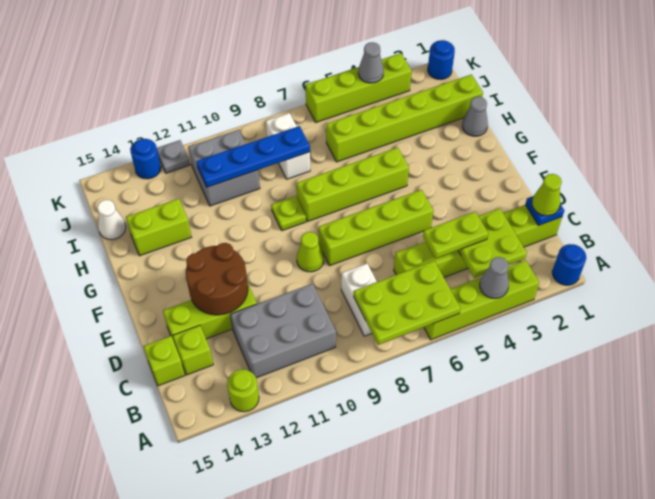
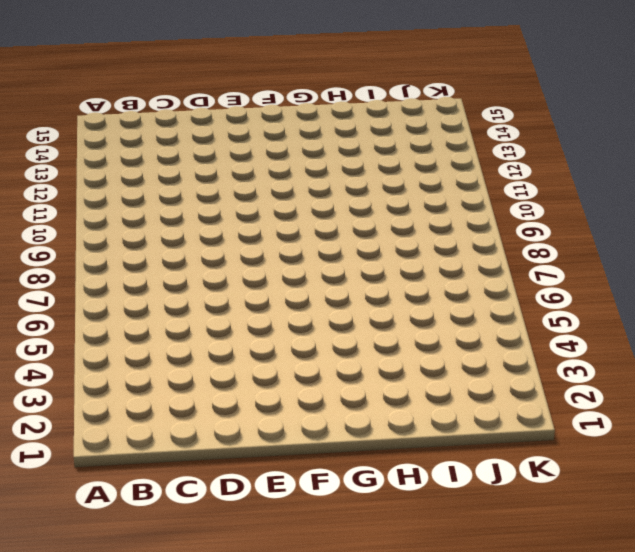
none -> blue 1x1 round brick [552,244,586,285]
none -> lime 1x4 brick [424,260,539,340]
none -> lime 1x1 round brick [227,370,259,412]
none -> white 1x2 brick [341,264,377,336]

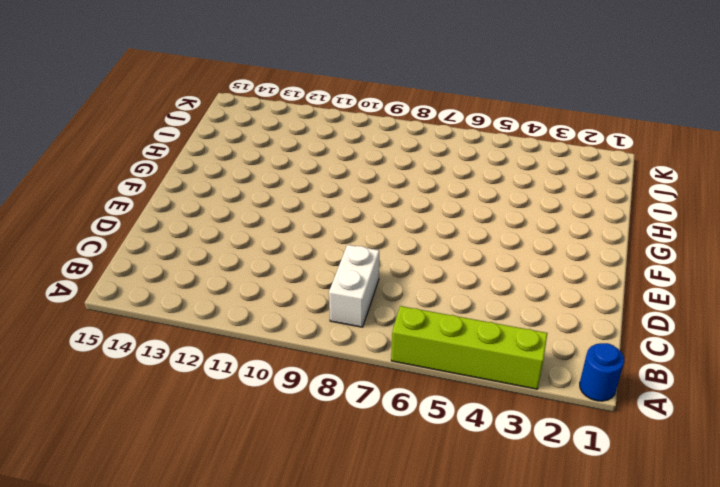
none -> lime 1x1 round brick [227,370,259,412]
none -> grey 2x3 brick [230,284,336,378]
none -> lime 1x6 brick [394,205,562,277]
none -> lime 1x1 brick [173,325,213,375]

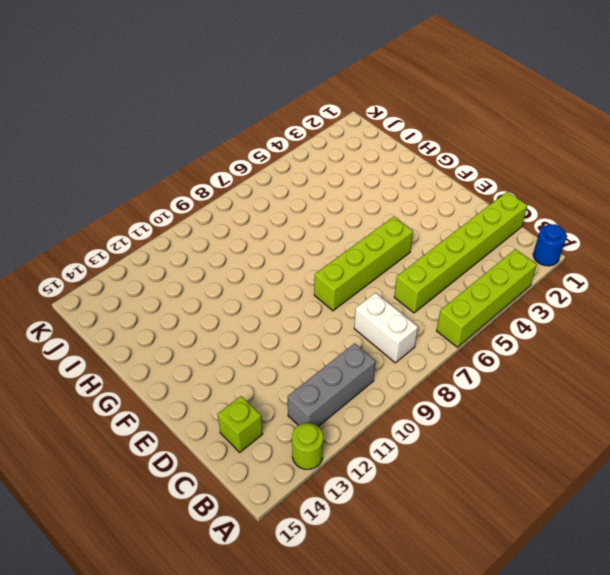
grey 1x3 brick [288,343,376,426] -> grey 2x3 brick [230,284,336,378]
none -> lime 1x1 brick [144,336,185,386]
none -> lime 1x3 brick [163,285,257,344]
none -> lime 1x1 cone [297,232,324,272]
none -> lime 1x4 brick [297,147,409,222]

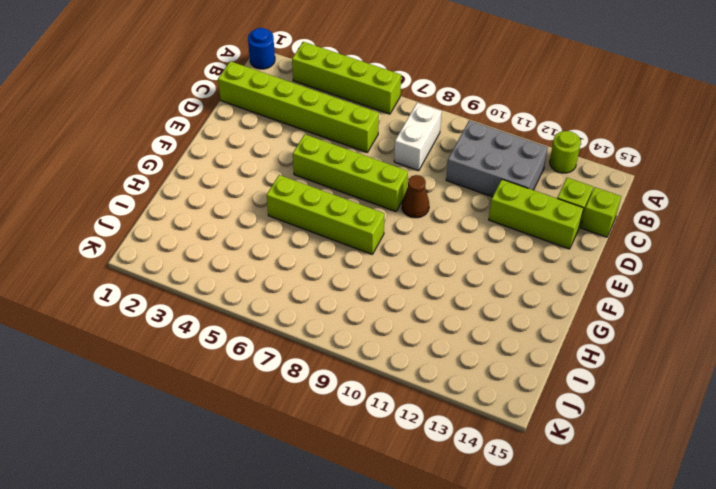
brown 1x1 cone [402,175,429,218] -> lime 1x1 cone [297,232,324,272]
none -> lime 1x1 plate [271,196,306,231]
none -> grey 1x1 cone [462,97,488,136]
none -> lime 1x2 brick [126,199,191,256]
none -> lime 1x6 brick [326,75,483,162]

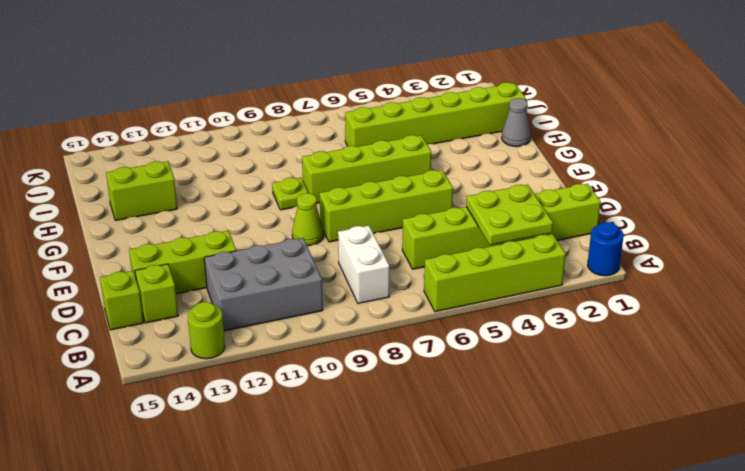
none -> white 1x2 brick [266,113,310,179]
none -> grey 2x2 brick [188,130,260,206]
none -> white 1x1 cone [97,200,126,240]
none -> blue 1x1 round brick [428,40,455,80]

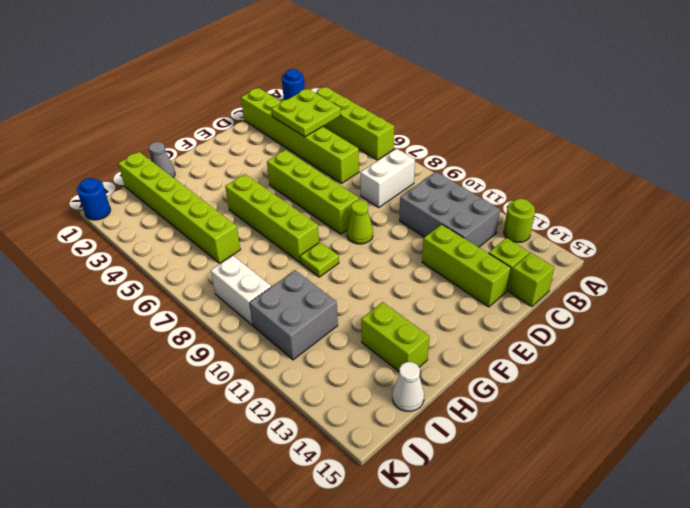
white 1x2 brick [211,256,271,325] -> white 1x2 brick turned to [266,113,310,179]
none -> lime 1x4 brick [306,53,412,122]
none -> grey 1x1 plate [157,140,190,173]
none -> blue 1x1 round brick [130,139,161,179]
none -> grey 1x1 cone [480,257,509,298]

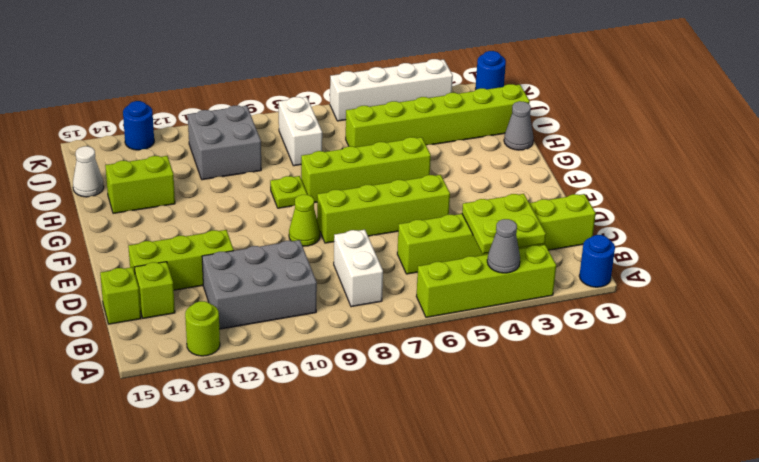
white 1x4 brick [330,59,453,121] -> lime 1x4 brick [306,53,412,122]
none -> grey 1x1 plate [157,140,190,173]
none -> lime 2x3 plate [354,261,460,345]
none -> blue 1x1 plate [525,196,564,226]
none -> brown 2x2 round brick [186,243,248,315]

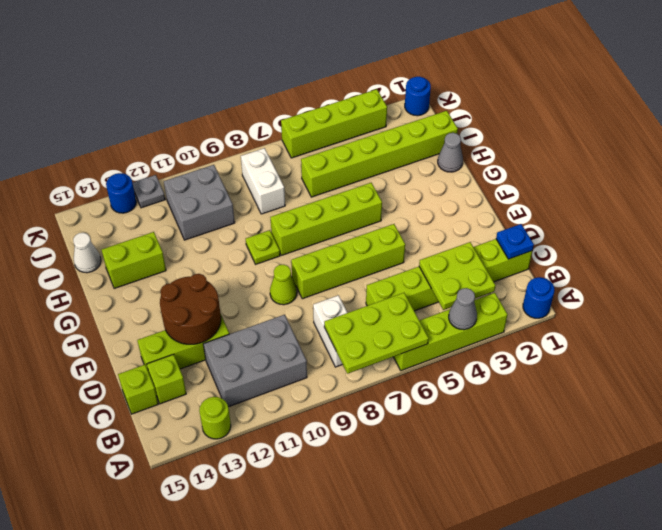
none -> blue 1x4 plate [197,126,310,187]
none -> grey 1x1 cone [358,42,384,83]
none -> lime 1x1 cone [532,174,562,216]
none -> lime 1x2 plate [423,212,488,259]

